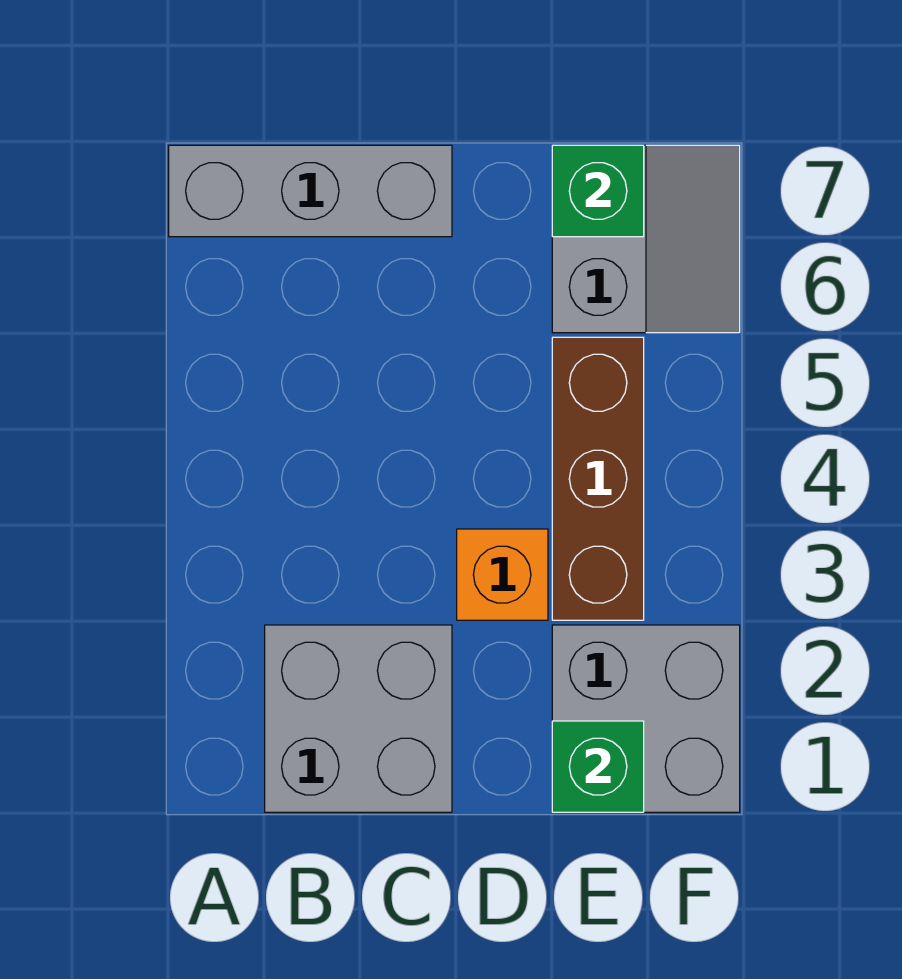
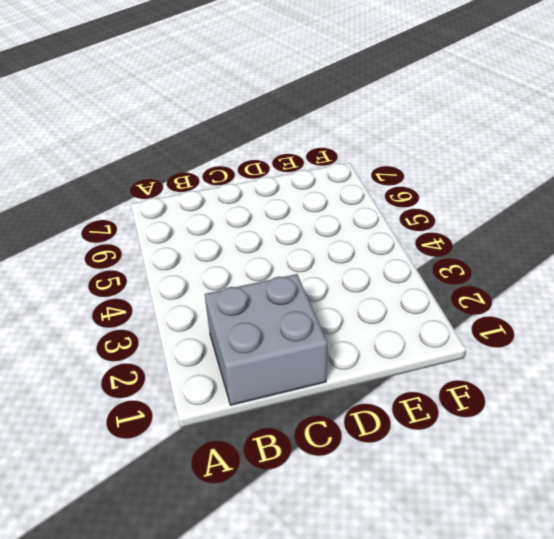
none -> grey 1x3 brick [169,145,452,237]
none -> orange 1x1 brick [457,529,548,620]

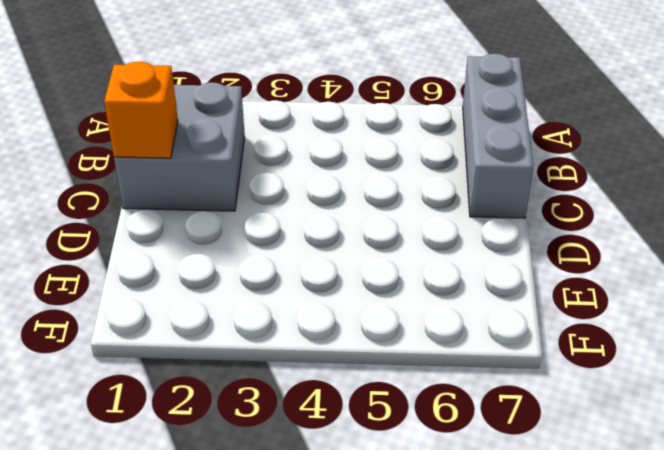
orange 1x1 brick [104,62,178,158] -> orange 1x1 brick moved to [457,529,548,620]
none -> grey 2x2 brick [552,625,740,812]
none -> brown 1x3 brick [552,337,644,620]

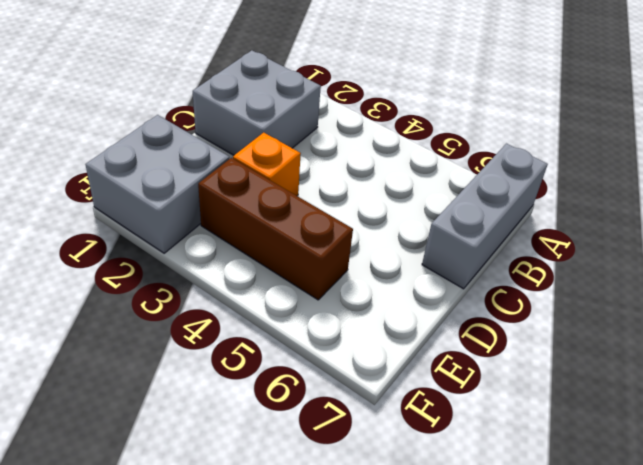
none -> grey 2x2 slope [552,145,740,333]
none -> green 1x1 brick [552,721,644,812]

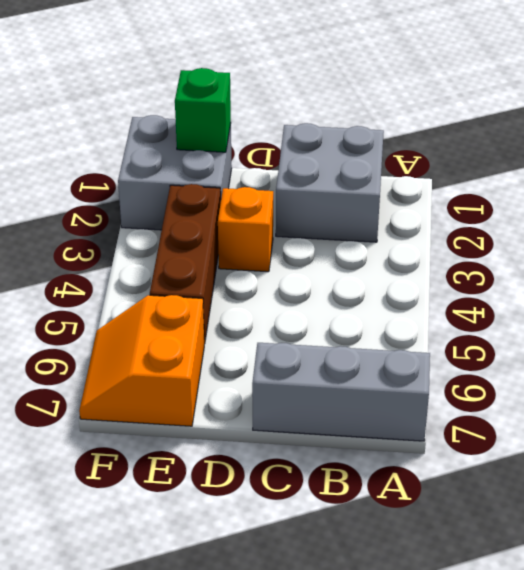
orange 2x2 slope [79,295,204,426] -> grey 2x2 slope [552,145,740,333]
none -> green 1x1 brick [552,145,644,237]

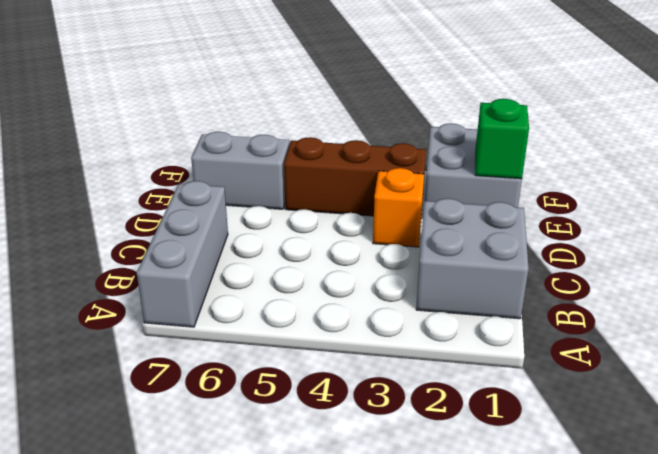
none -> green 1x1 brick [552,145,644,237]

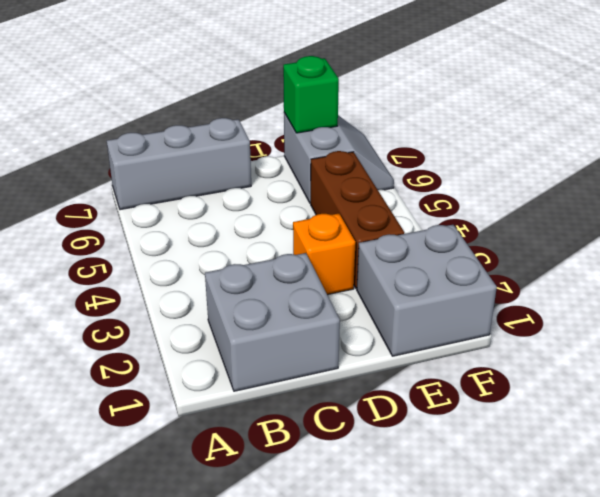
none -> green 1x1 brick [552,721,644,812]

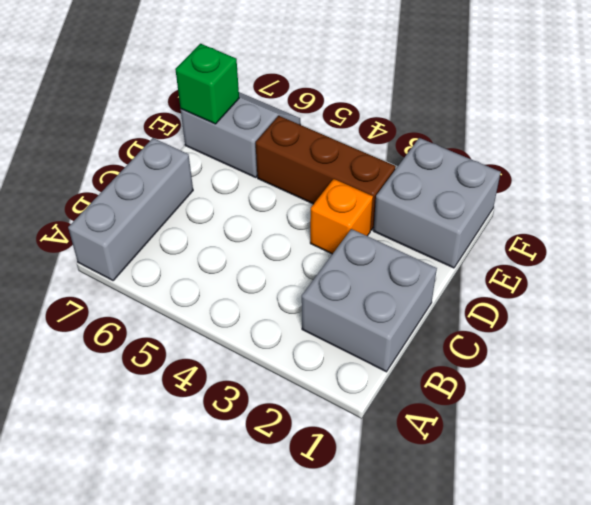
none -> green 1x1 brick [552,721,644,812]

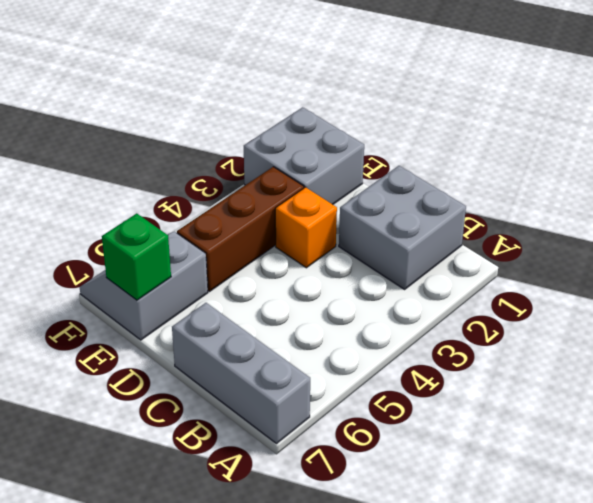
none -> green 1x1 brick [552,721,644,812]

